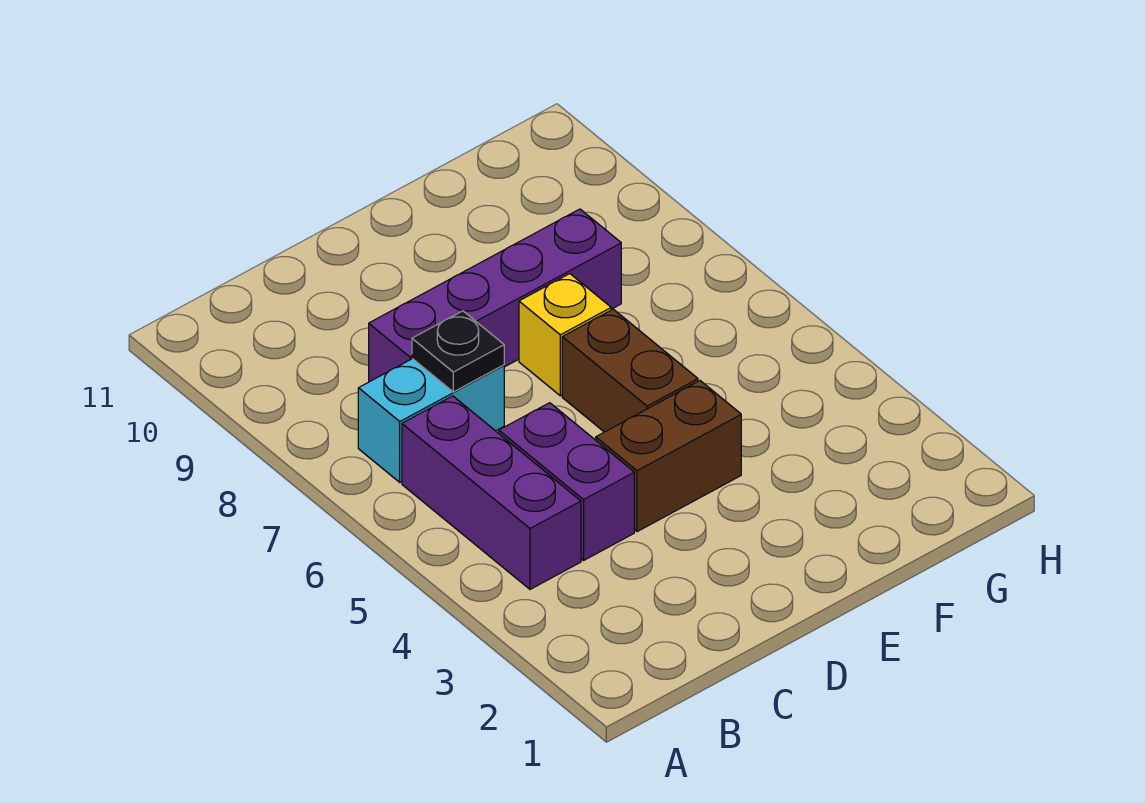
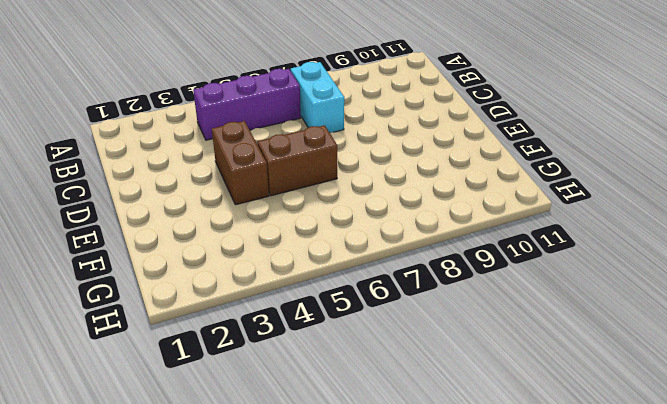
none -> purple 1x2 brick [499,403,634,560]
none -> purple 1x4 brick [369,209,621,382]

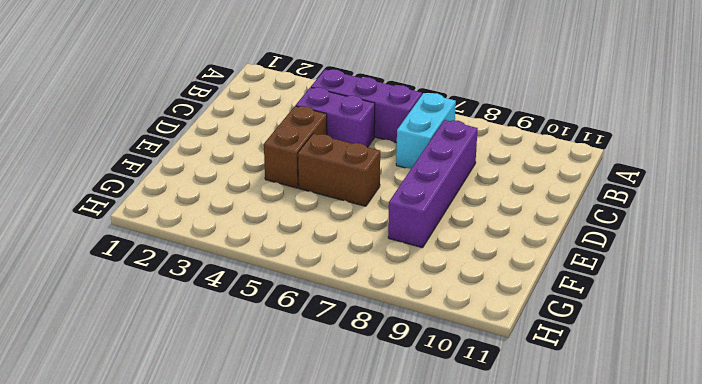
none -> yellow 1x1 brick [519,274,611,396]
none -> black 1x1 plate [412,311,504,392]

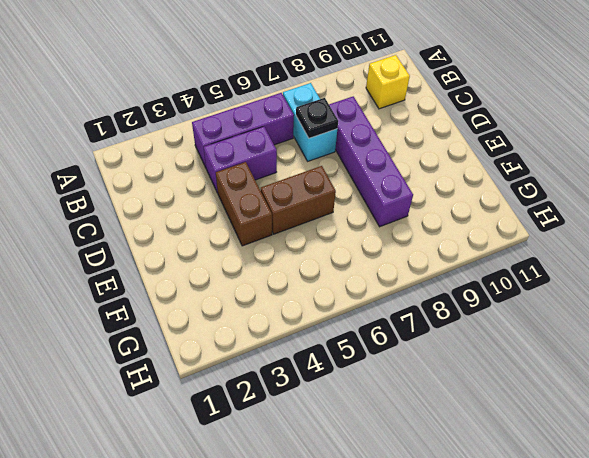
yellow 1x1 brick [366,55,410,109] -> yellow 1x1 brick moved to [519,274,611,396]

